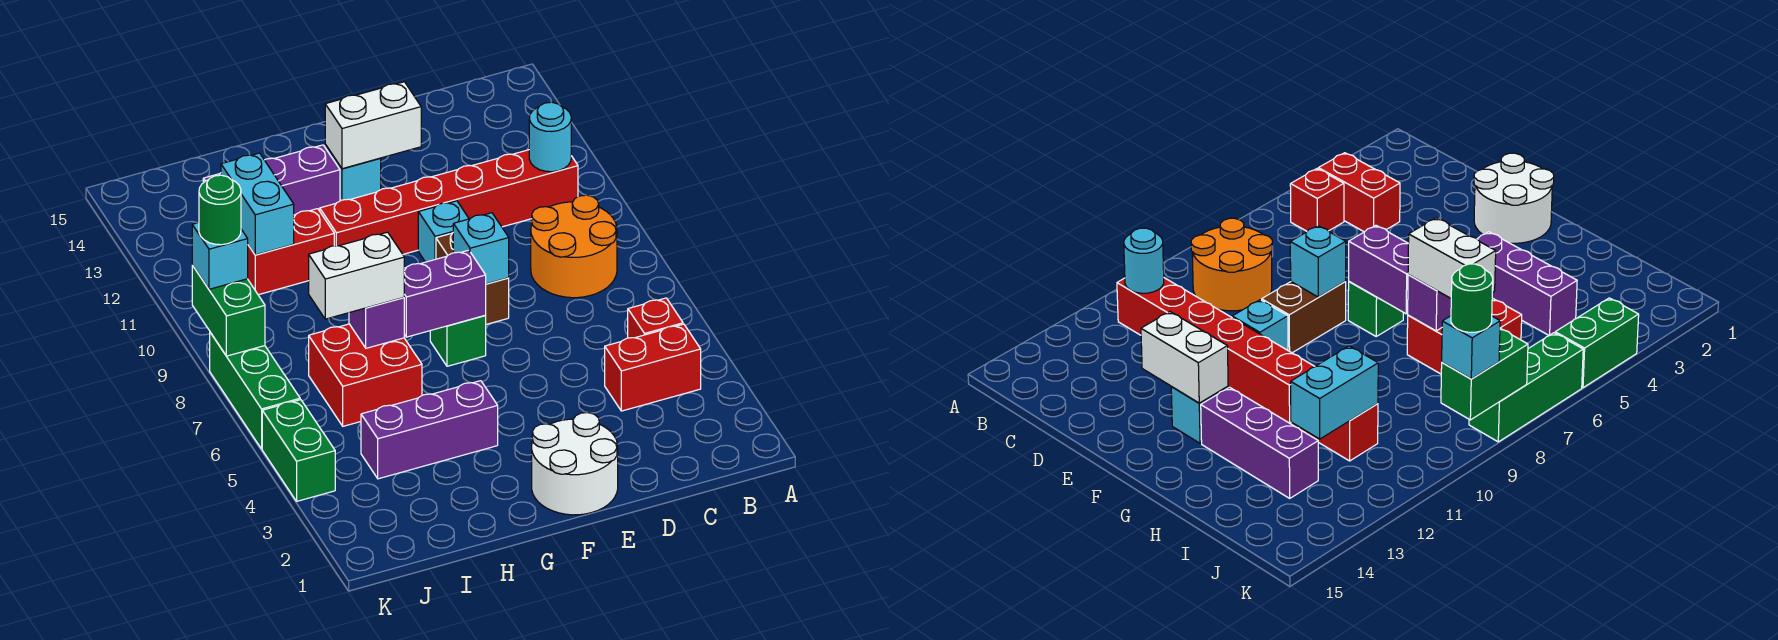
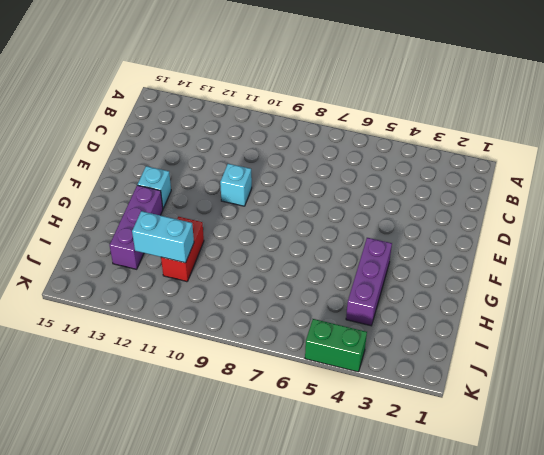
none -> red 1x2 brick [605,324,701,411]
none -> red 1x1 brick [628,298,683,338]
none -> orange 2x2 round brick [531,195,617,298]

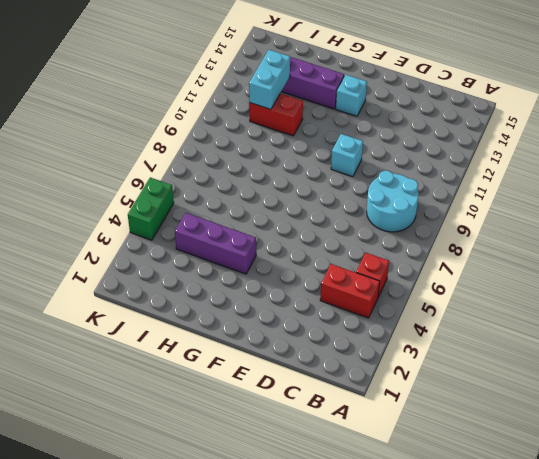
cyan 2x2 round brick [367,171,419,232] -> orange 2x2 round brick [531,195,617,298]
none -> red 1x6 brick [320,150,578,254]
none -> white 2x2 round brick [532,413,618,515]
none -> brown 1x2 brick [436,233,509,324]

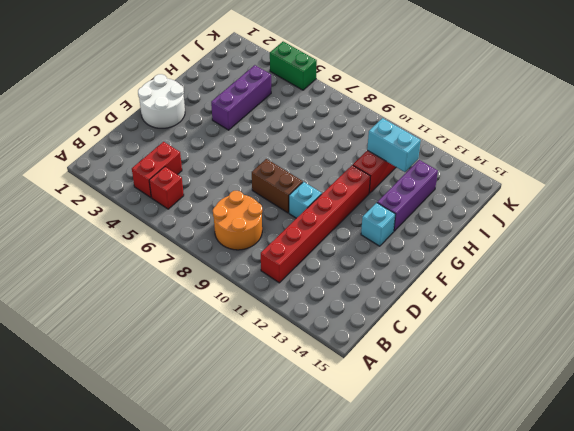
none -> green 1x1 brick [430,316,486,366]
none -> red 2x2 brick [309,324,422,426]
none -> green 1x3 brick [210,332,300,449]

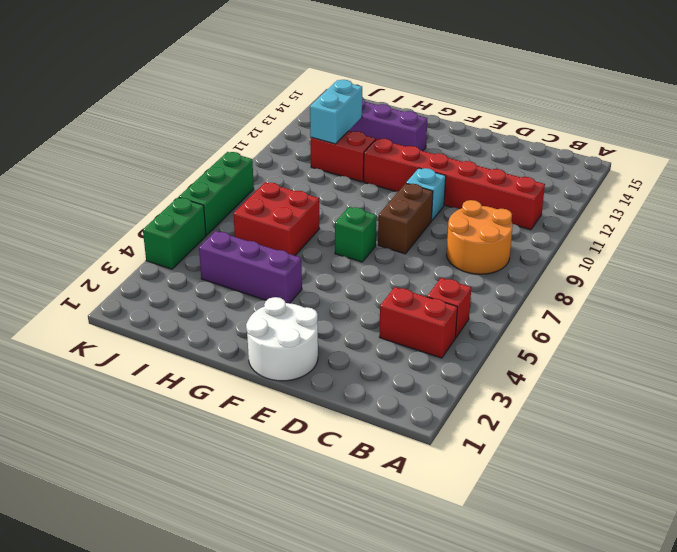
none -> cyan 1x1 brick [325,145,381,201]
none -> cyan 1x1 round brick [529,102,571,172]
none -> cyan 1x1 brick [453,213,509,284]

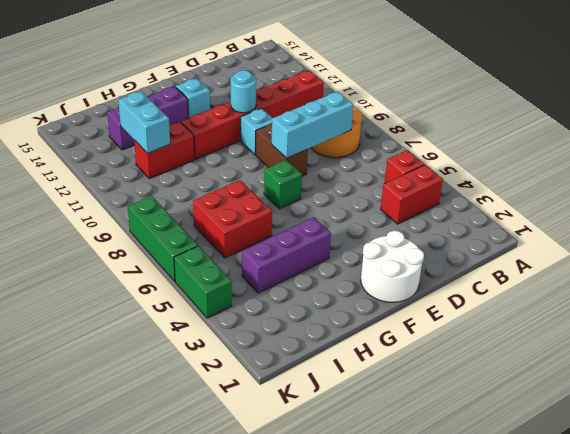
cyan 1x3 brick [271,91,353,158] -> cyan 1x1 brick [453,213,509,284]
cyan 1x1 round brick [231,70,256,113] -> cyan 1x1 round brick moved to [529,102,571,172]
none -> white 1x2 brick [325,82,421,169]
none -> purple 1x2 brick [404,250,486,337]
none -> purple 1x1 brick [349,298,404,348]

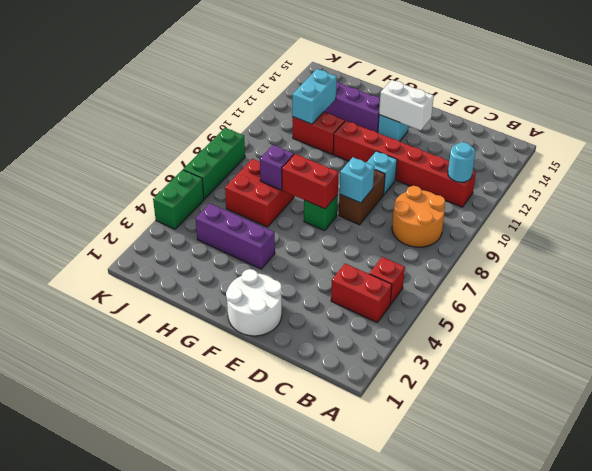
red 1x2 brick [282,154,339,209] -> purple 1x2 brick [404,250,486,337]
none -> green 1x2 brick [192,265,265,356]
none -> white 1x2 brick [309,232,404,319]
none -> cyan 1x1 brick [192,223,248,289]

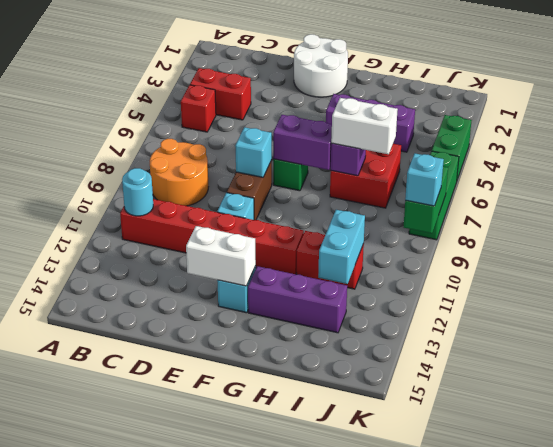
none -> green 1x1 round brick [199,175,241,245]

